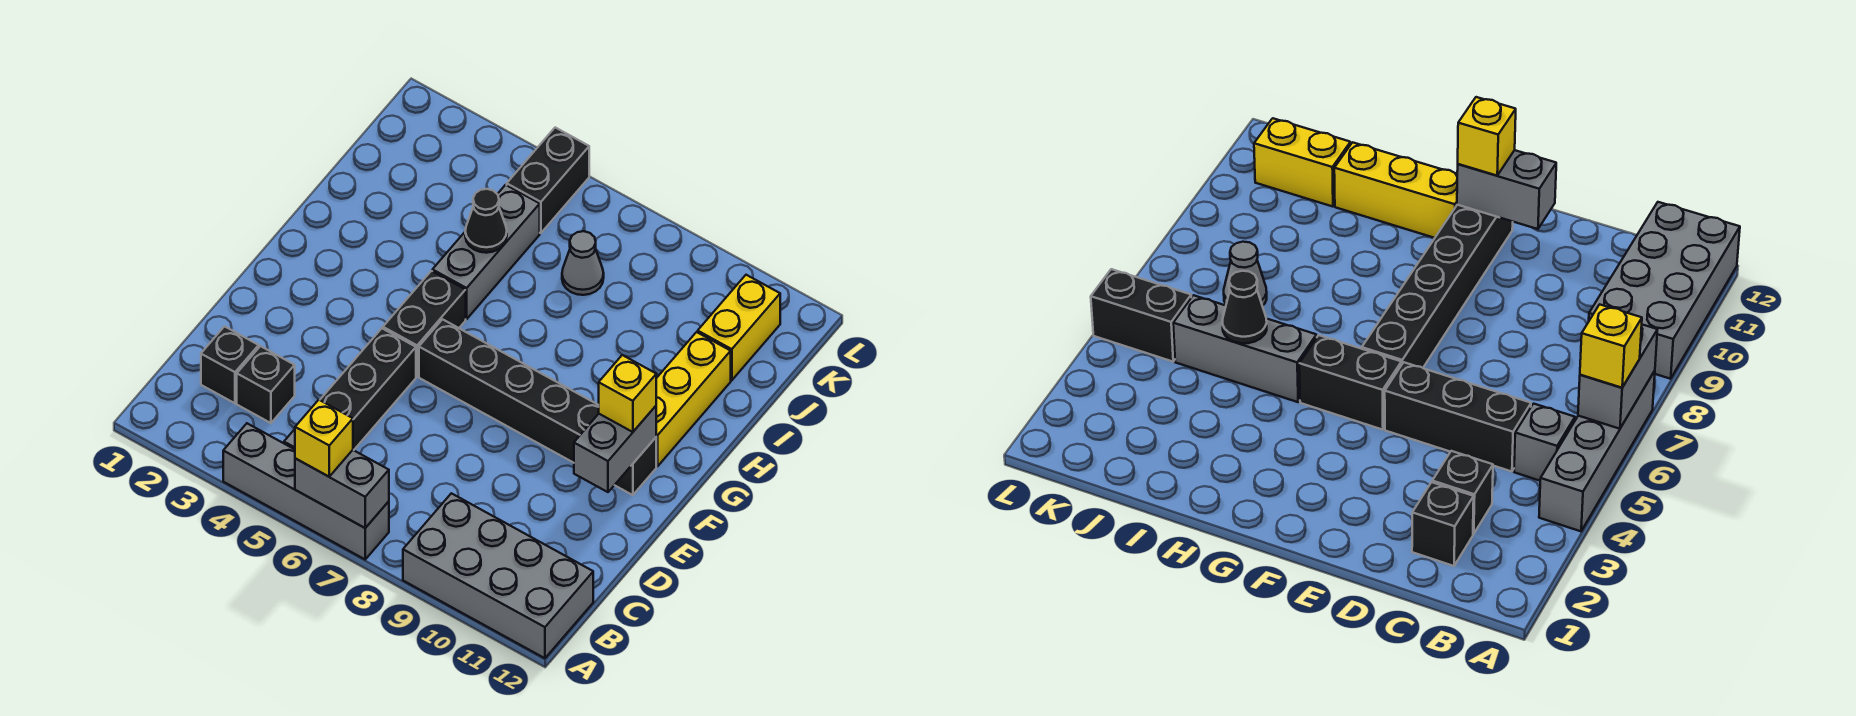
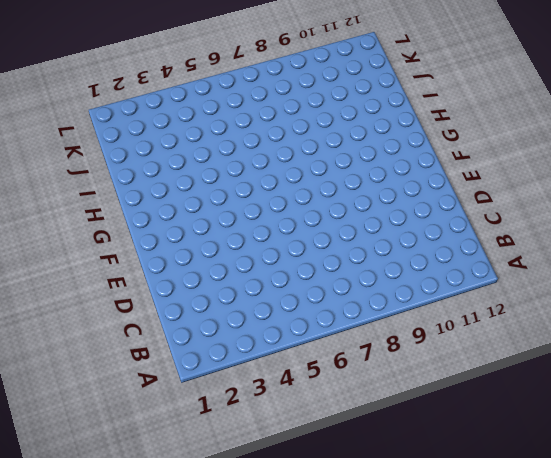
none -> grey 1x4 brick [223,423,389,559]
none -> grey 2x4 brick [403,493,593,658]
none -> grey 1x1 brick [1514,404,1575,481]

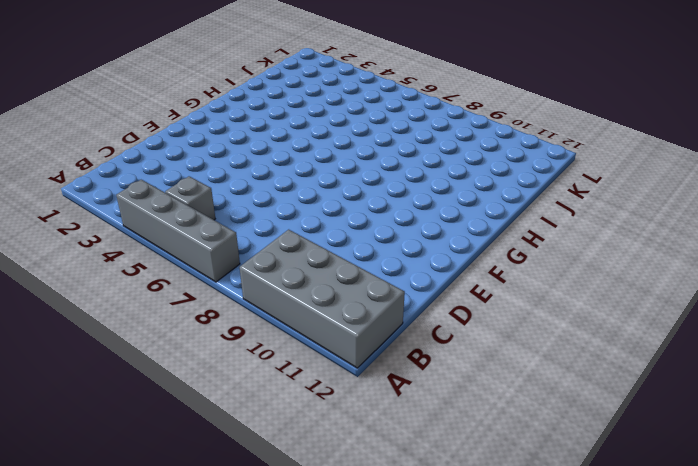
none -> black 1x1 brick [201,326,259,403]
none -> black 1x1 brick [237,346,295,423]
none -> black 1x3 brick [320,328,416,450]

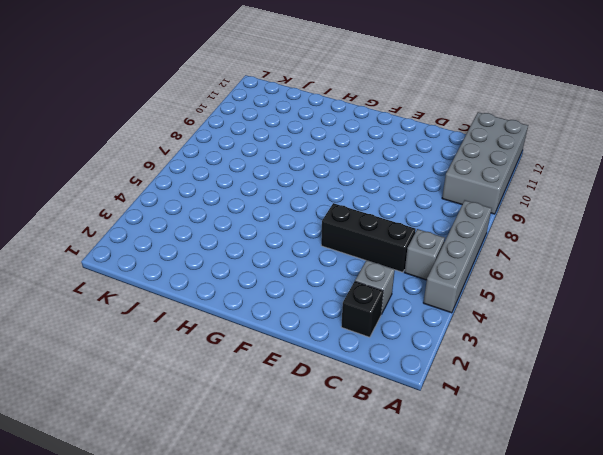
grey 1x1 brick [355,260,395,314] -> black 1x1 brick [237,346,295,423]
none -> black 1x2 brick [383,271,466,376]
none -> black 1x6 brick [419,319,656,495]
none -> yellow 1x3 brick [656,332,731,466]

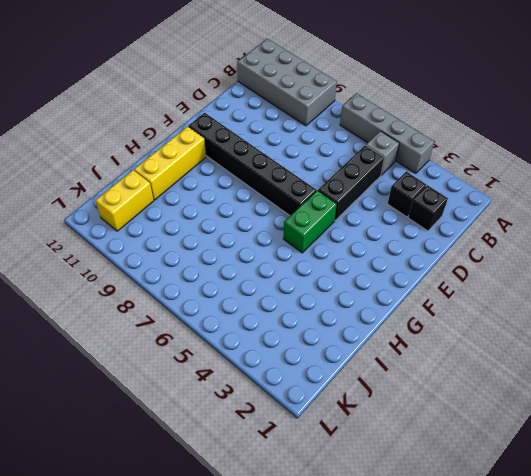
green 1x2 brick [283,190,337,253] -> black 1x2 brick [383,271,466,376]
none -> grey 1x3 brick [432,185,540,319]
none -> grey 1x1 cone [562,231,604,295]
none -> black 1x2 brick [507,128,589,233]

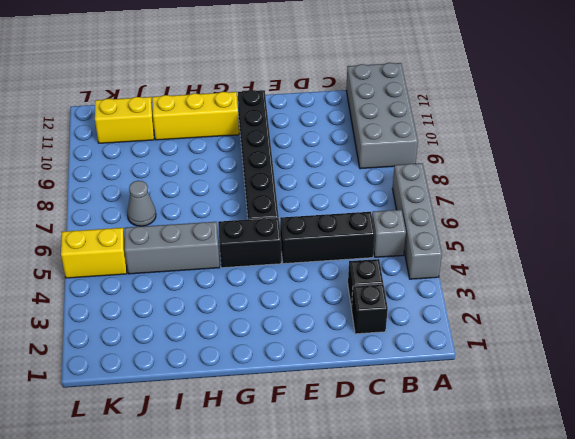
yellow 1x2 brick [61,228,127,278] -> black 1x2 brick [507,128,589,233]
none -> grey 1x2 brick [295,450,389,528]
none -> grey 1x2 brick [574,406,656,492]
none -> black 1x1 cone [465,189,507,253]

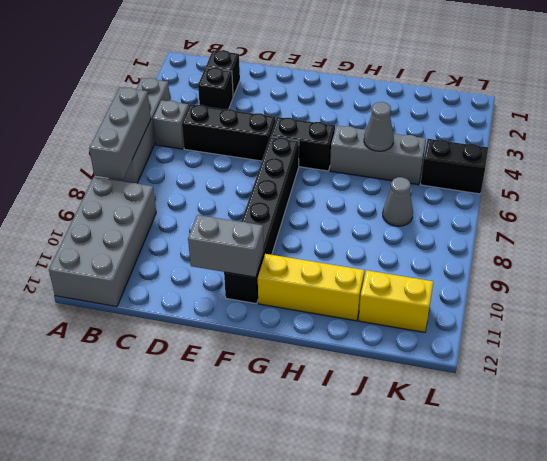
grey 1x3 brick [89,87,151,180] -> grey 1x2 brick [295,450,389,528]
grey 1x1 cone [364,102,394,151] -> black 1x1 cone [465,189,507,253]
none -> yellow 1x1 brick [295,400,353,477]
none -> yellow 1x1 brick [599,355,656,432]

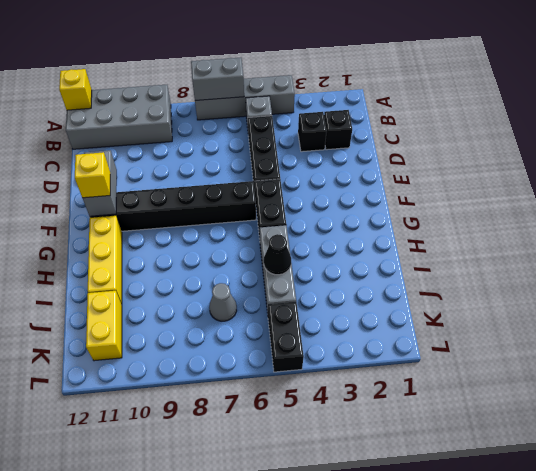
yellow 1x1 brick [59,69,92,110] -> yellow 1x1 brick moved to [295,400,353,477]

